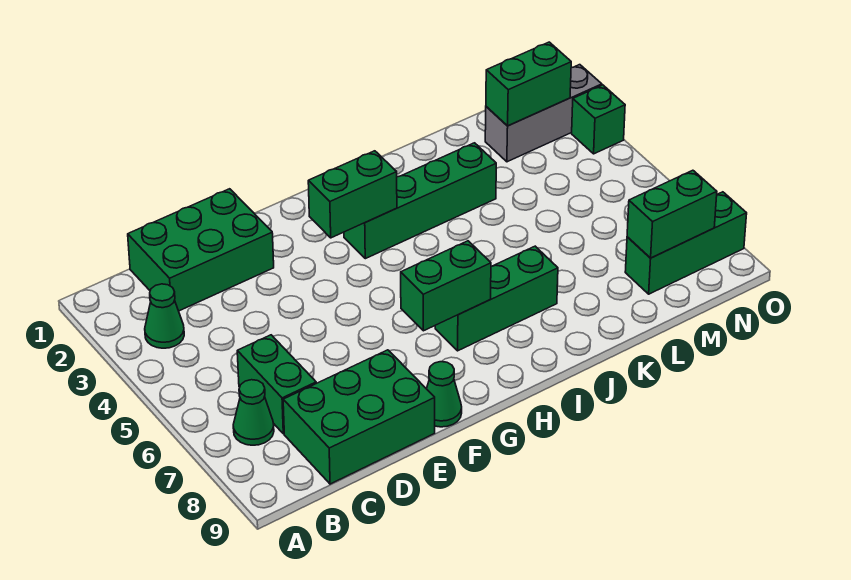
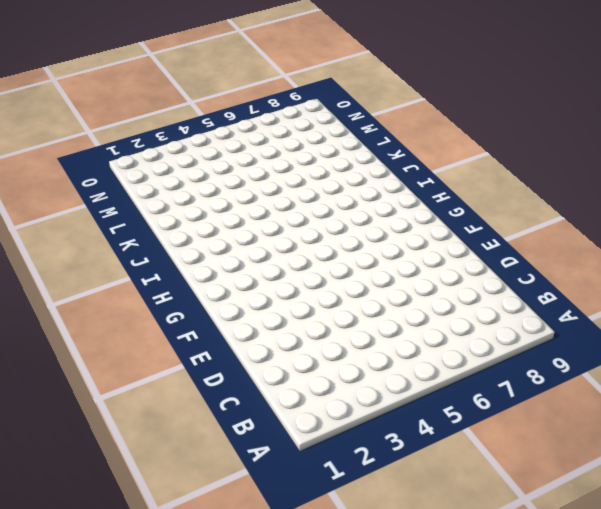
none -> green 1x1 cone [145,284,184,348]
none -> green 1x1 cone [233,380,274,445]
none -> green 2x3 brick [128,189,274,311]

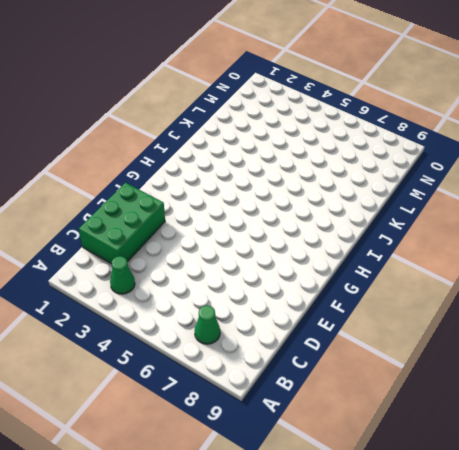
none -> green 1x2 brick [237,335,316,434]
none -> green 2x3 brick [283,350,435,484]
none -> green 1x1 cone [426,362,462,427]

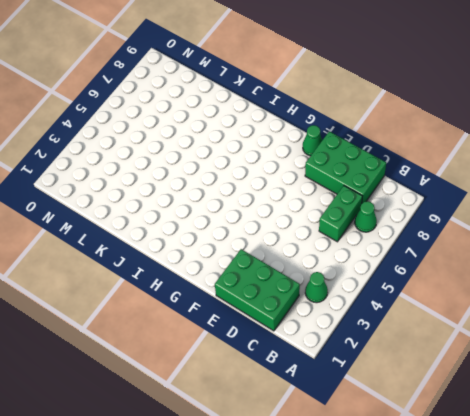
none -> green 1x4 brick [344,143,496,259]
none -> green 1x3 brick [435,246,558,351]
none -> grey 1x3 brick [485,65,602,162]

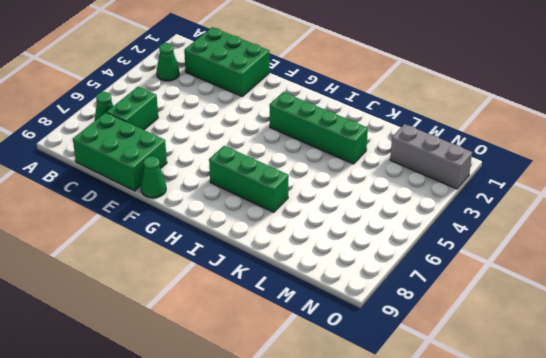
none -> green 1x3 brick [625,192,747,294]
none -> green 1x1 brick [572,85,625,154]
none -> green 1x2 brick [308,151,397,238]

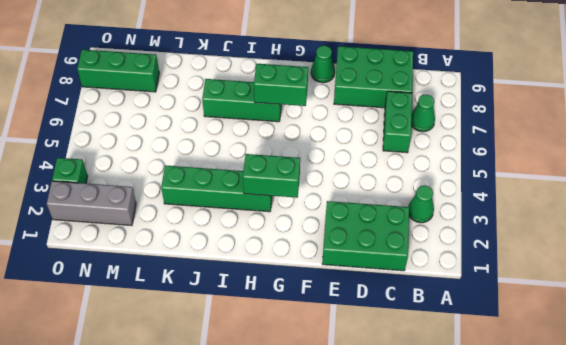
none -> green 1x2 brick [486,42,571,126]
none -> green 1x2 brick [627,170,717,258]

